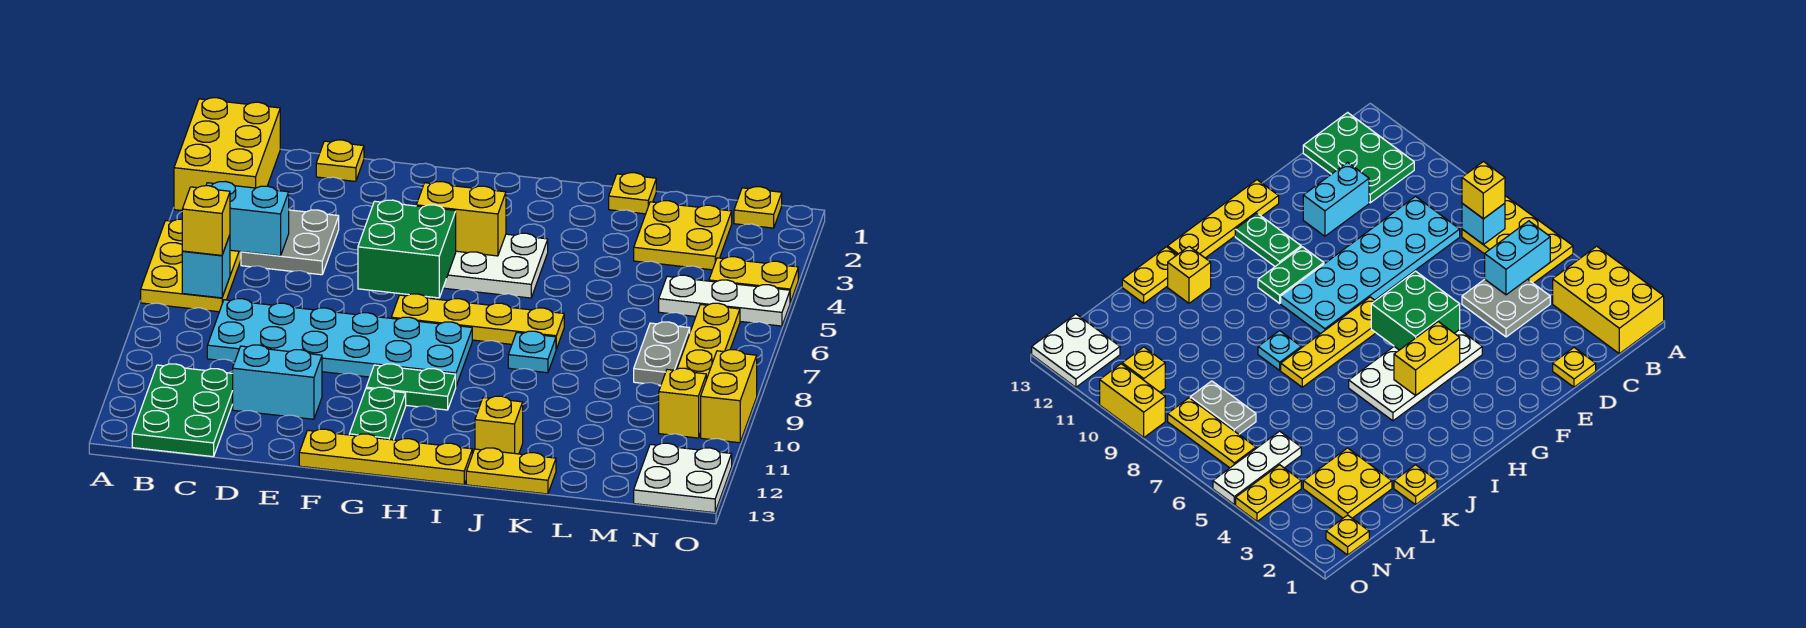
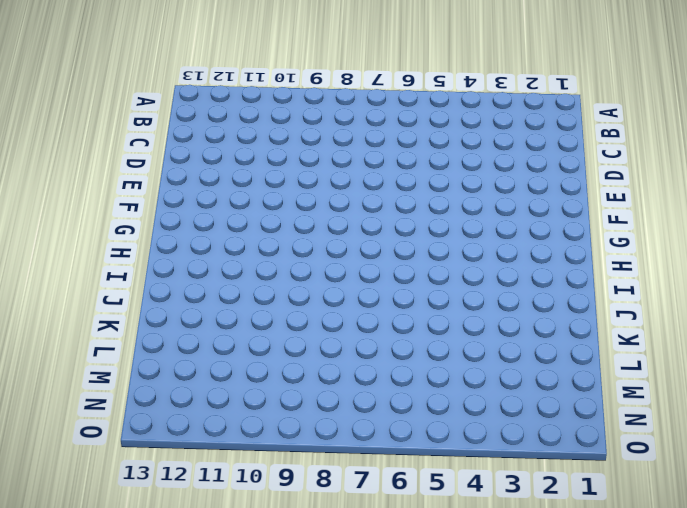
none -> yellow 2x3 brick [174,98,280,211]
none -> yellow 2x3 plate [141,219,241,312]
none -> green 2x3 plate [132,364,233,457]
none -> grey 2x2 plate [241,210,339,275]

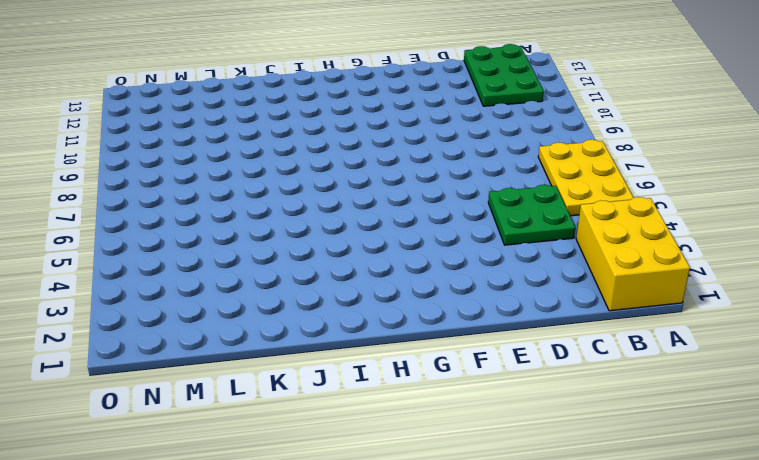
green 2x2 plate [488,185,575,245] -> grey 2x2 plate [241,210,339,275]
none -> cyan 2x6 plate [207,299,472,386]
none -> yellow 1x1 plate [316,140,364,181]
none -> cyan 1x2 brick [233,345,322,419]
none -> white 2x4 plate [443,233,548,298]

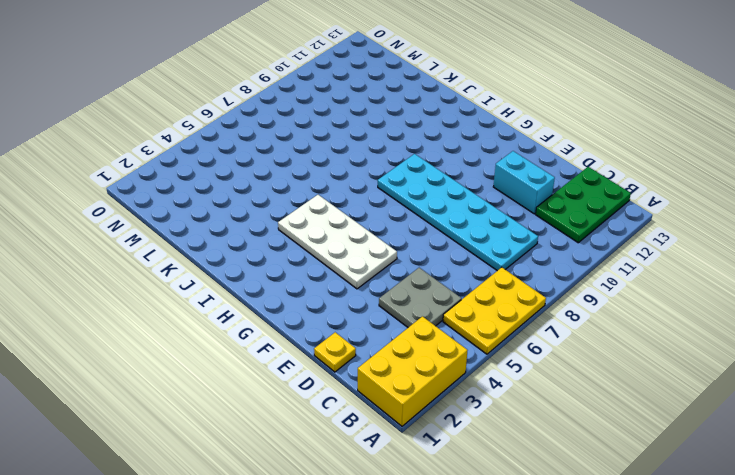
none -> yellow 1x4 plate [299,429,472,485]
none -> yellow 1x4 plate [391,294,564,349]
none -> green 1x2 plate [366,364,456,410]
none -> green 1x2 plate [349,387,406,440]

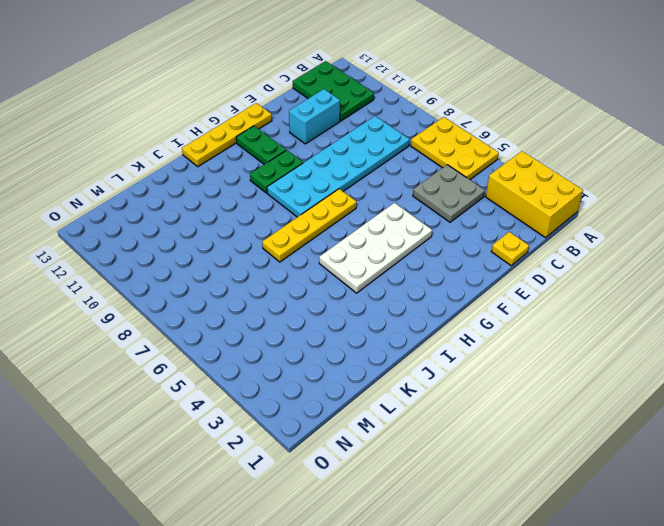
none -> cyan 1x1 plate [508,331,556,373]
none -> yellow 1x1 brick [475,396,523,454]
none -> yellow 1x2 plate [466,448,556,494]
none -> yellow 1x1 plate [609,173,656,214]

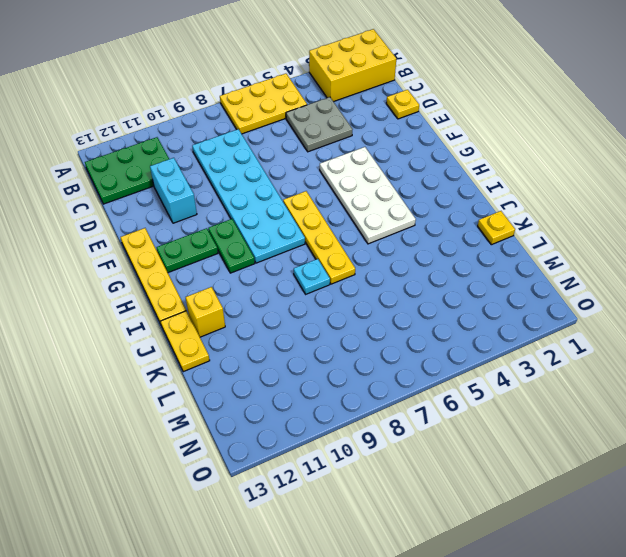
none -> yellow 2x2 plate [634,201,732,270]
none -> white 1x3 plate [659,275,790,326]
none -> grey 1x2 plate [634,322,690,385]
none -> yellow 1x1 plate [734,187,782,228]

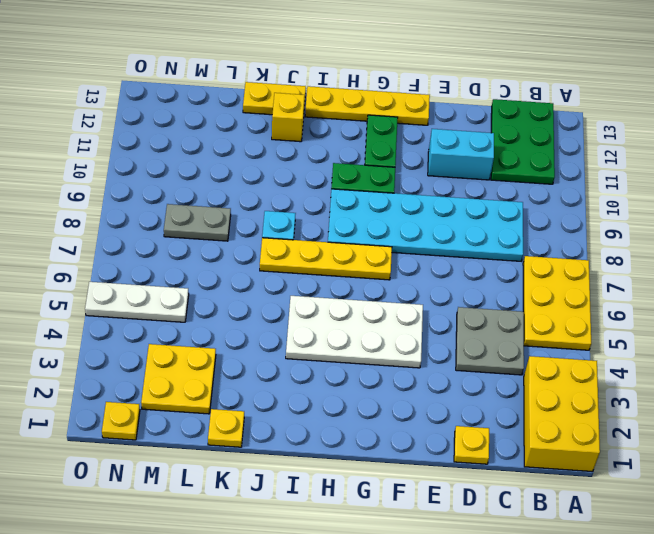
grey 1x2 plate [164,204,231,241] -> grey 1x2 plate turned to [634,322,690,385]
none -> yellow 1x2 plate [709,257,798,302]
none -> yellow 1x3 plate [677,303,740,379]
none -> yellow 1x1 brick [659,368,706,438]
none -> white 2x2 plate [634,443,732,513]

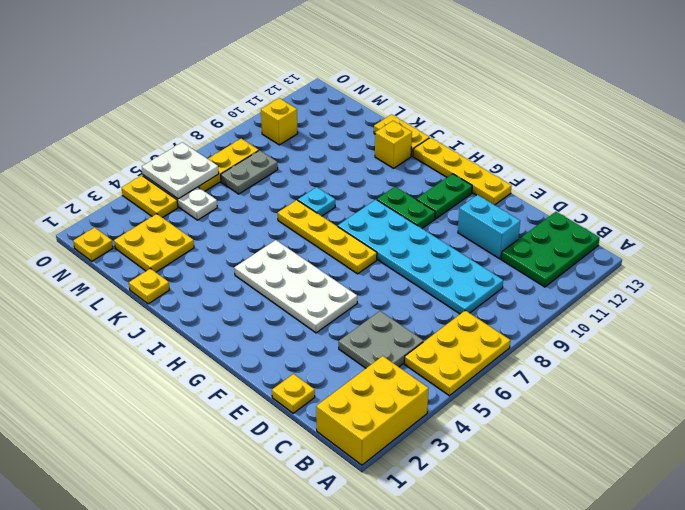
white 2x2 plate [142,142,219,199] -> white 2x2 plate moved to [634,443,732,513]
none -> yellow 1x2 brick [701,350,757,443]
none -> cyan 1x2 brick [206,181,289,256]
none -> cyan 1x1 brick [182,235,230,298]
none -> green 2x2 brick [358,200,456,298]

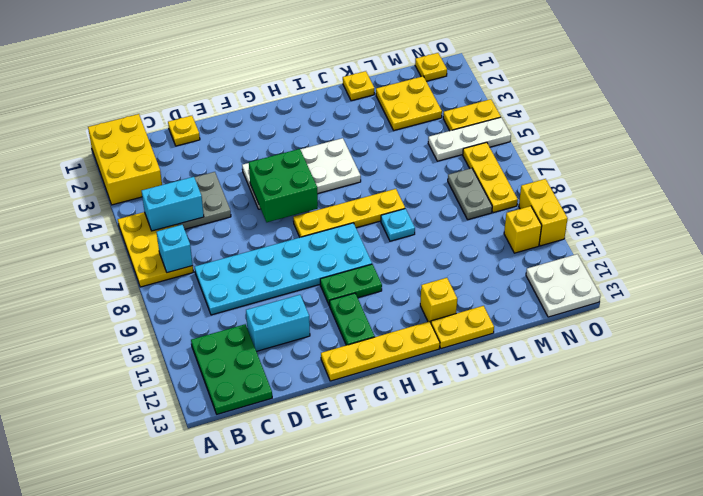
none -> yellow 1x2 brick [416,182,506,256]
none -> yellow 1x1 brick [182,186,230,255]

